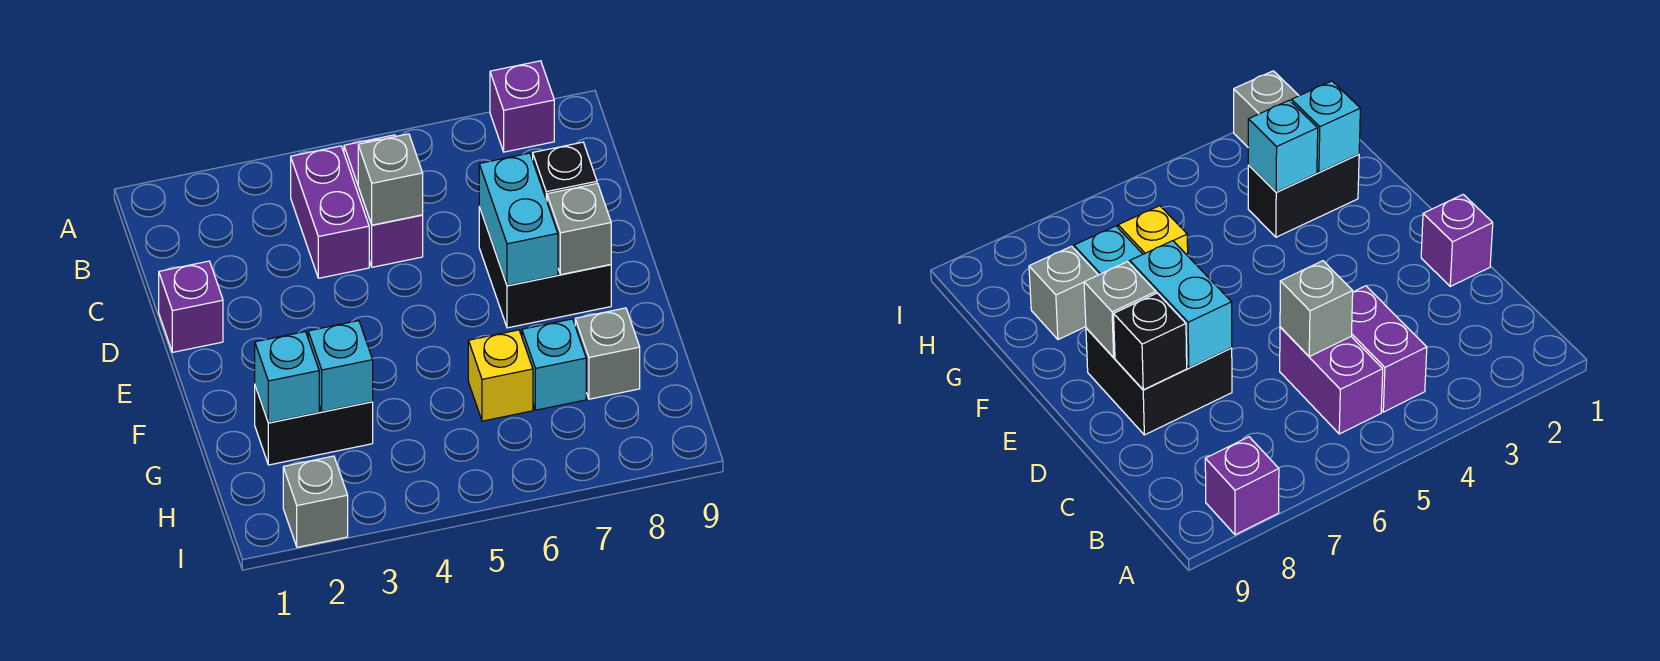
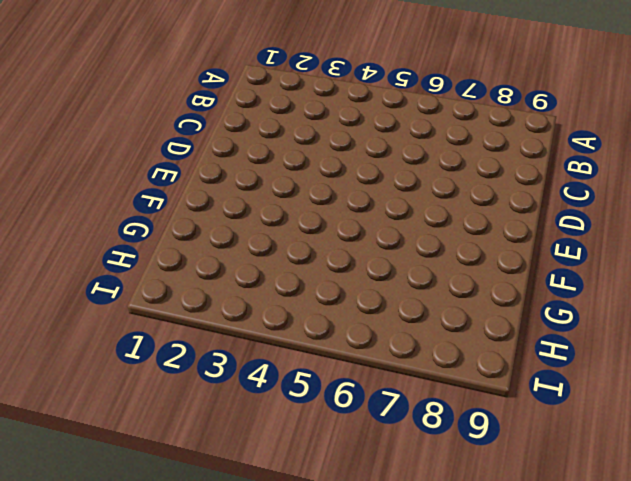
none -> purple 1x1 brick [490,61,554,152]
none -> purple 1x2 brick [291,146,369,278]
none -> purple 1x2 brick [344,135,423,267]

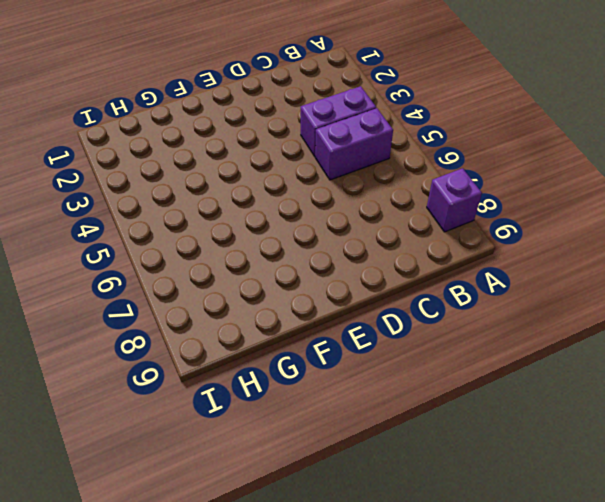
none -> purple 1x1 brick [159,261,223,352]
none -> black 2x2 brick [479,207,611,328]
none -> black 1x2 brick [255,386,373,465]

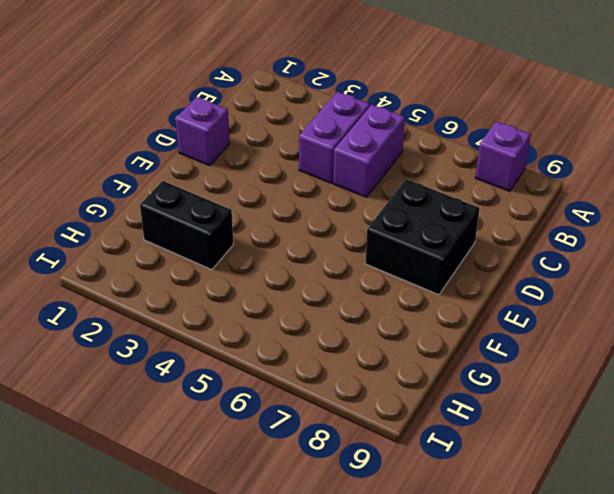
none -> yellow 1x1 brick [468,330,533,421]
none -> cyan 1x1 brick [522,319,586,410]
none -> grey 1x1 brick [575,308,640,399]

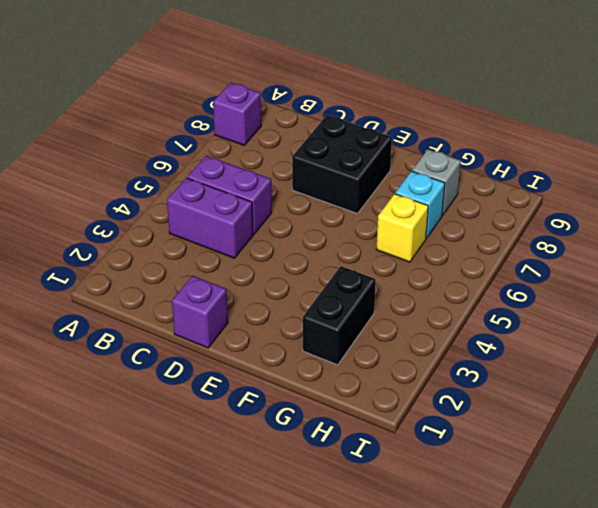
none -> grey 1x1 brick [283,456,348,547]
none -> grey 1x1 brick [358,134,423,225]
none -> cyan 1x2 brick [479,153,558,286]

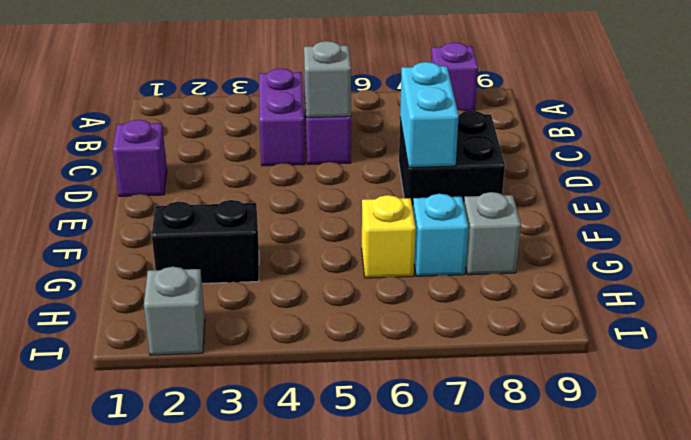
none -> black 1x1 brick [533,142,597,201]
none -> grey 1x1 brick [547,183,611,275]
none -> cyan 1x1 brick [255,332,319,423]

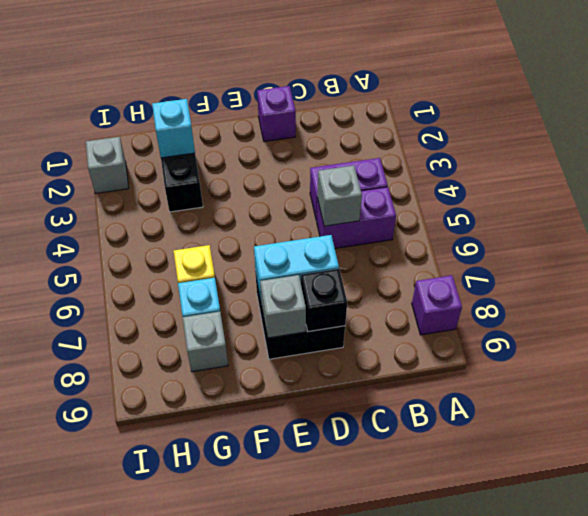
none -> cyan 1x1 brick [308,321,373,412]

